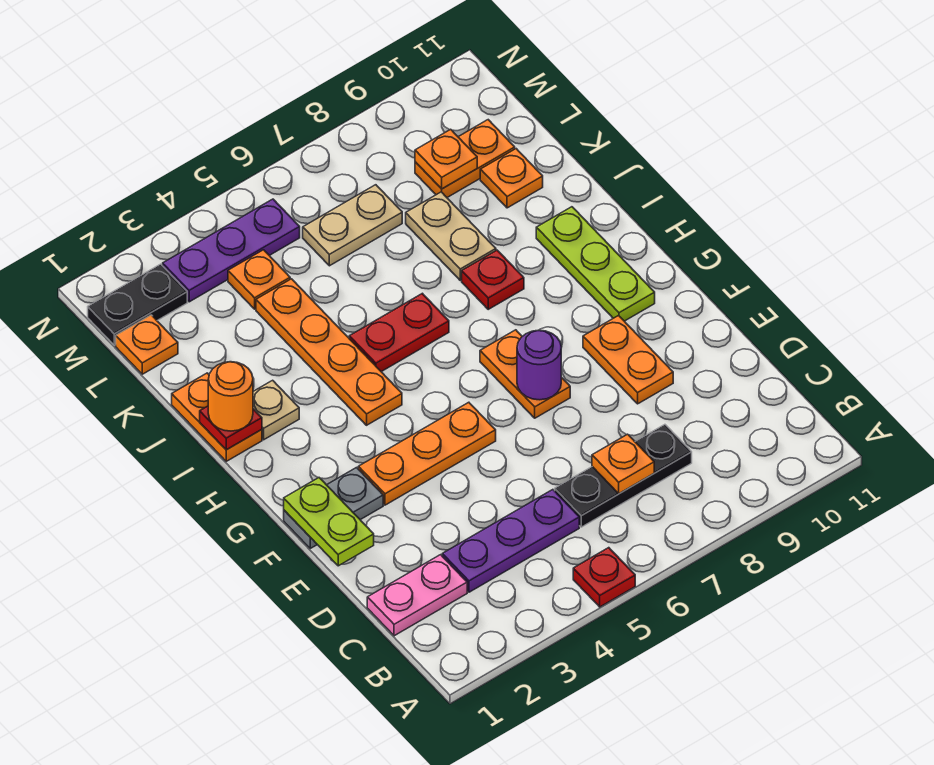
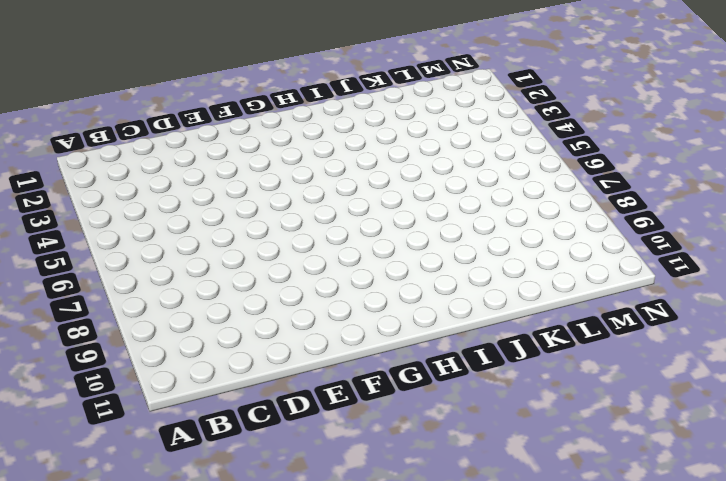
none -> red 1x1 plate [573,548,635,607]
none -> pink 1x2 plate [367,555,467,636]
none -> purple 1x3 plate [442,490,579,592]

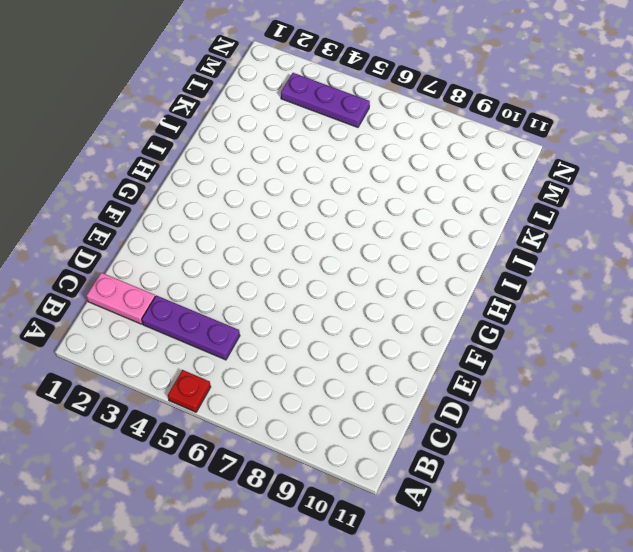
none -> black 1x3 plate [555,425,692,527]
none -> orange 1x2 plate [583,316,673,404]
none -> grey 1x2 plate [284,468,383,548]

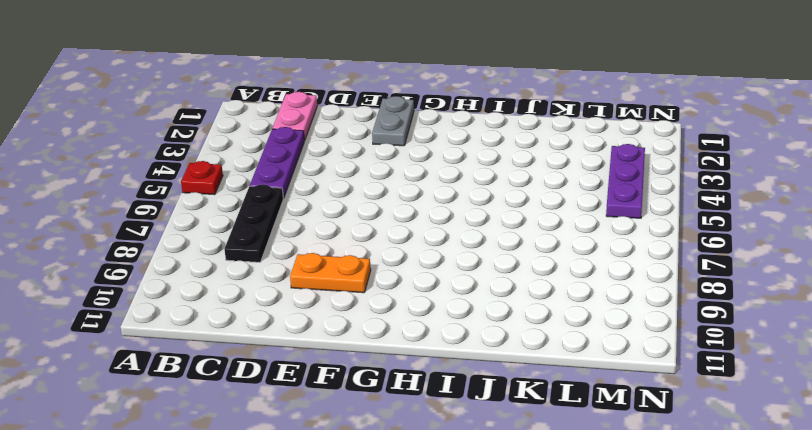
none -> orange 1x3 plate [358,402,496,505]
none -> orange 1x2 plate [480,330,570,418]
none -> lime 1x3 plate [536,207,655,321]

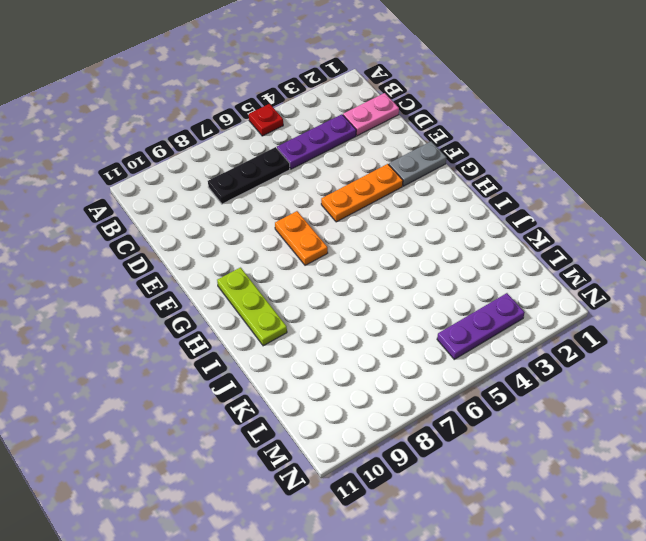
none -> orange 1x2 plate [583,316,673,404]
none -> orange 1x4 plate [256,279,402,425]
none -> orange 1x2 plate [172,373,262,461]

